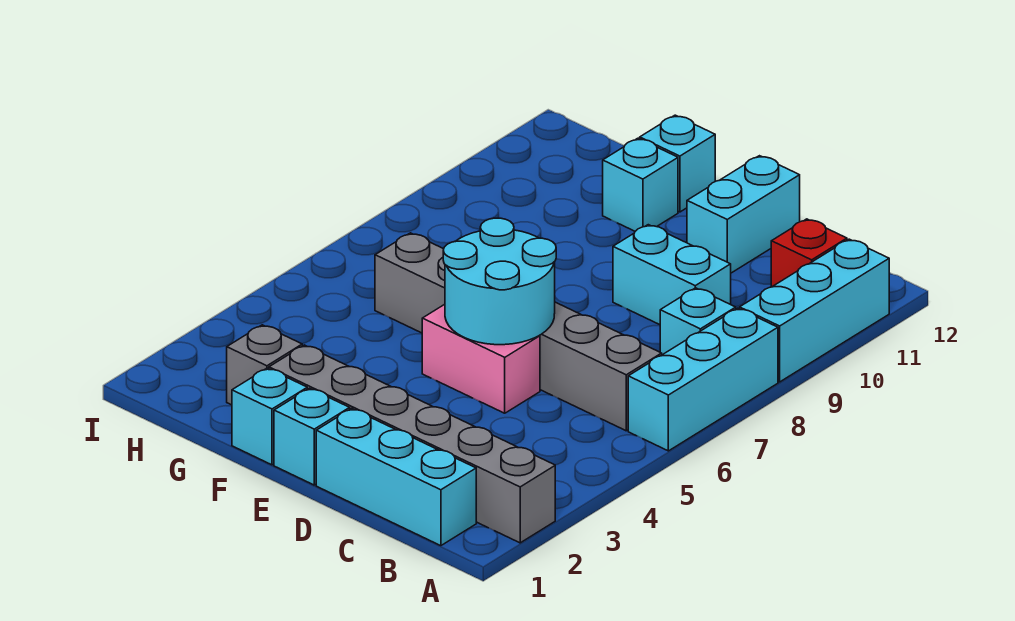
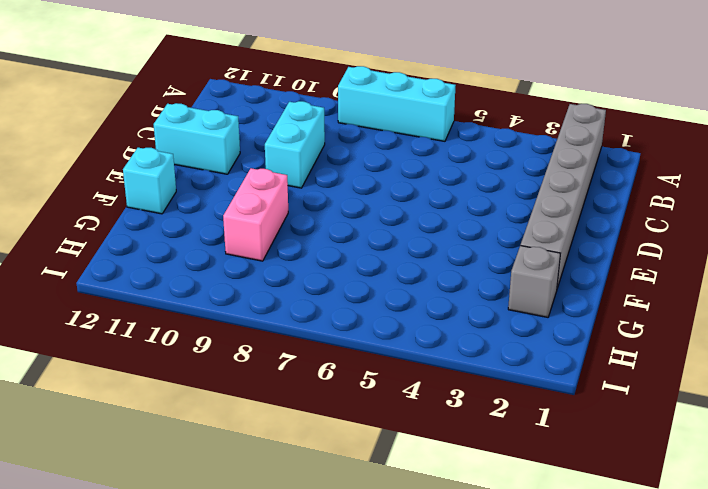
pink 1x2 brick [223,168,288,261] -> pink 1x2 brick moved to [422,304,540,413]
none -> cyan 1x3 brick [740,239,889,382]
none -> cyan 1x3 brick [316,408,476,546]
none -> grey 1x6 brick [375,233,662,431]

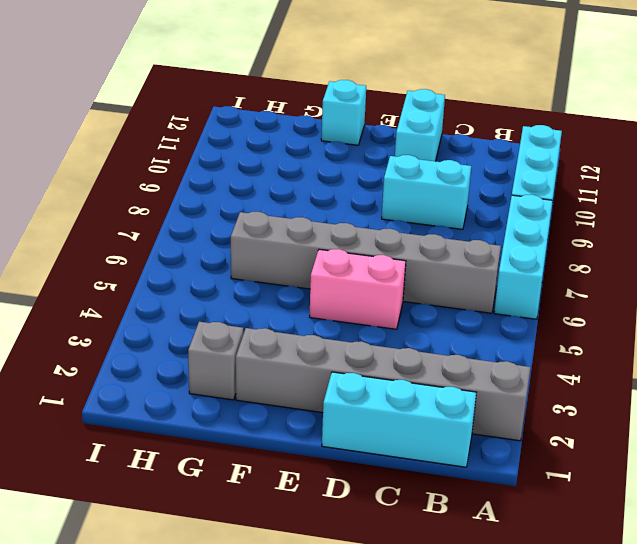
none -> cyan 1x1 brick [660,288,736,355]
none -> red 1x1 brick [771,219,847,287]
none -> cyan 1x1 brick [274,388,350,485]

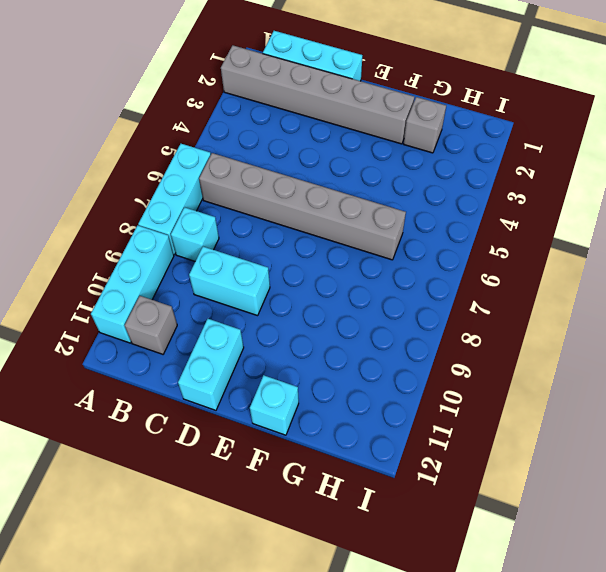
grey 1x1 brick [125,296,177,354] -> red 1x1 brick [771,219,847,287]
none -> pink 1x2 brick [422,304,540,413]
none -> cyan 1x1 brick [274,388,350,485]
none -> cyan 1x1 brick [232,368,307,465]

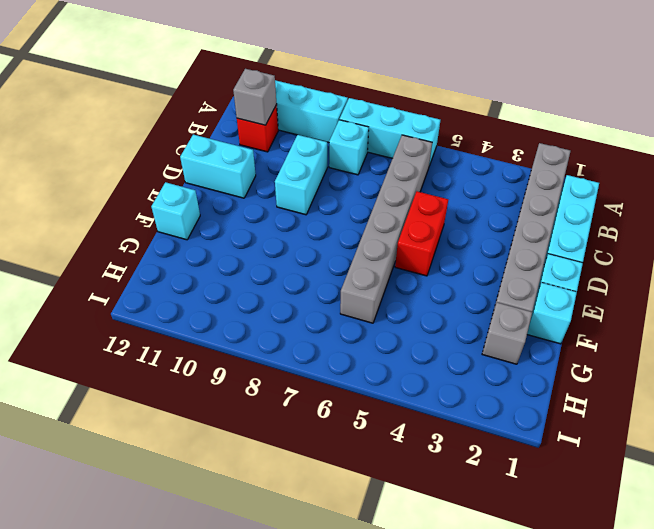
grey 1x1 brick [233,69,277,125] -> none
red 1x2 brick [395,191,448,276] -> pink 1x2 brick [422,304,540,413]
none -> cyan 1x1 brick [603,138,678,231]
none -> cyan 2x2 round brick [443,218,556,345]

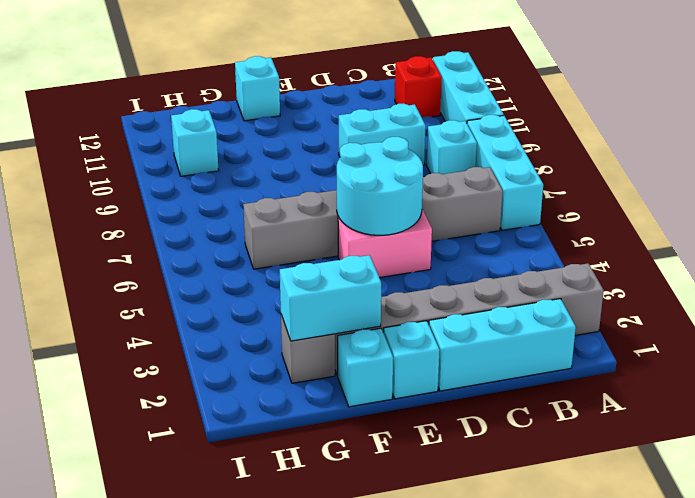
cyan 1x2 brick [280,255,381,341] -> cyan 1x2 brick turned to [687,156,800,273]
cyan 1x1 brick [171,109,219,176] -> cyan 1x1 brick moved to [603,138,678,231]

